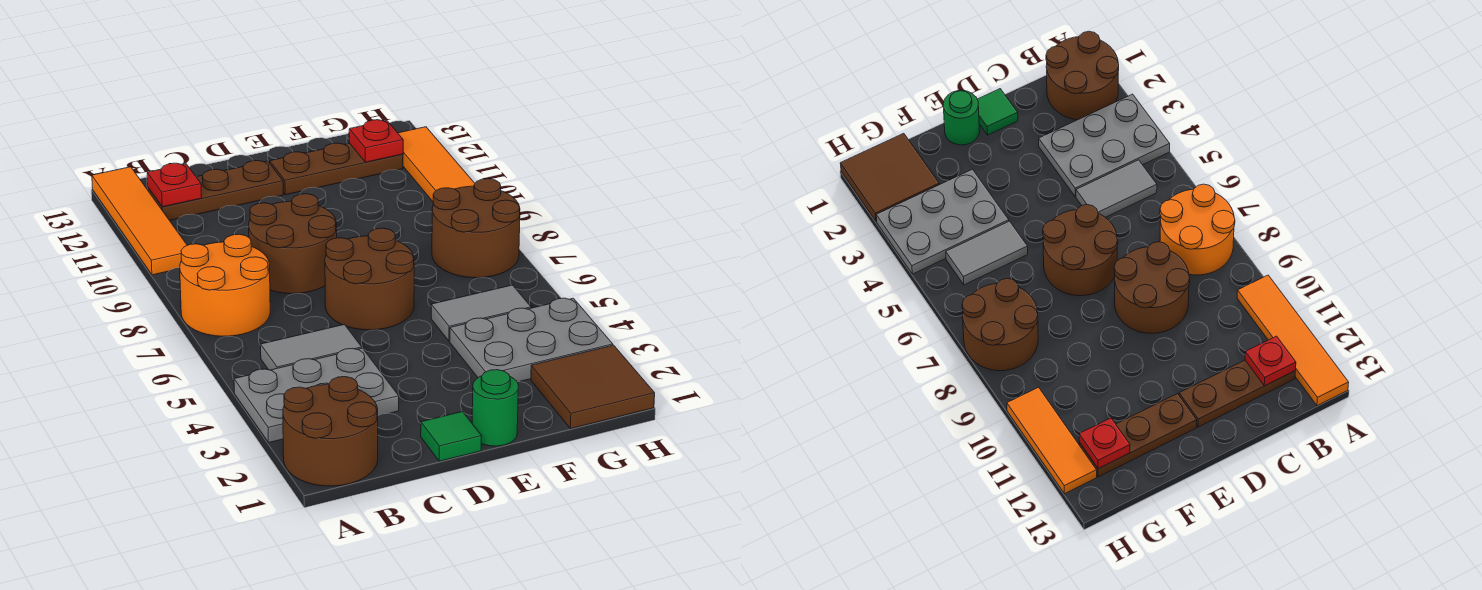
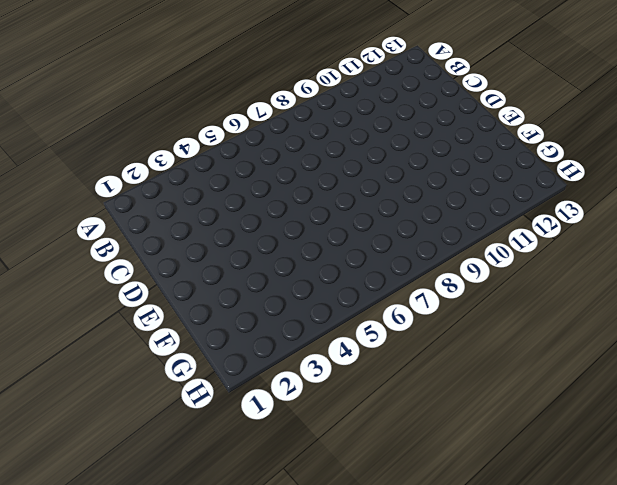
none -> brown 2x2 round brick [283,377,378,486]
none -> grey 2x3 plate [234,348,399,443]
none -> orange 2x2 round brick [180,234,270,336]

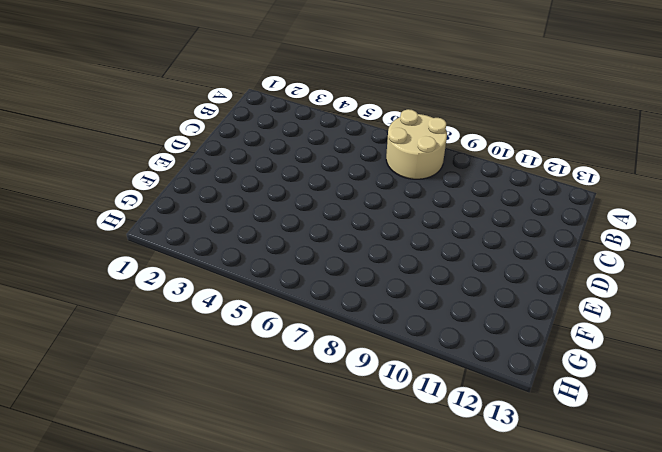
tan 2x2 round brick [386,109,447,179] -> orange 2x2 round brick [180,234,270,336]
none -> brown 2x2 round brick [283,377,378,486]
none -> grey 2x3 plate [234,348,399,443]
none -> orange 1x4 tile [92,167,187,275]

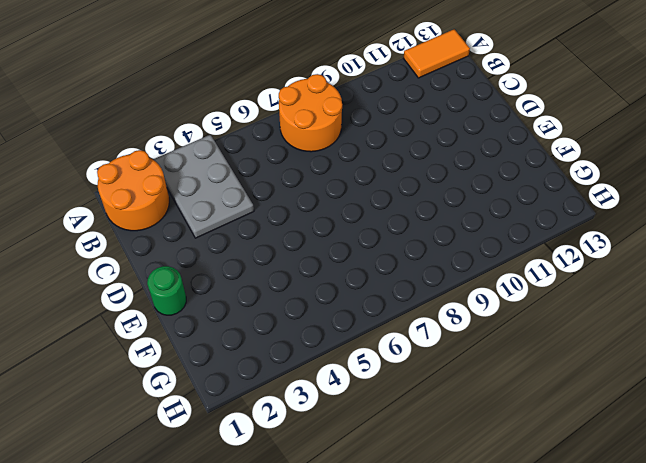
orange 2x2 round brick [97,150,169,231] -> brown 2x2 round brick [283,377,378,486]
orange 1x2 tile [403,29,470,78] -> orange 1x4 tile [92,167,187,275]
none -> grey 1x2 tile [261,325,362,370]
none -> brown 1x3 plate [148,161,283,220]
none -> brown 2x2 round brick [249,194,337,294]

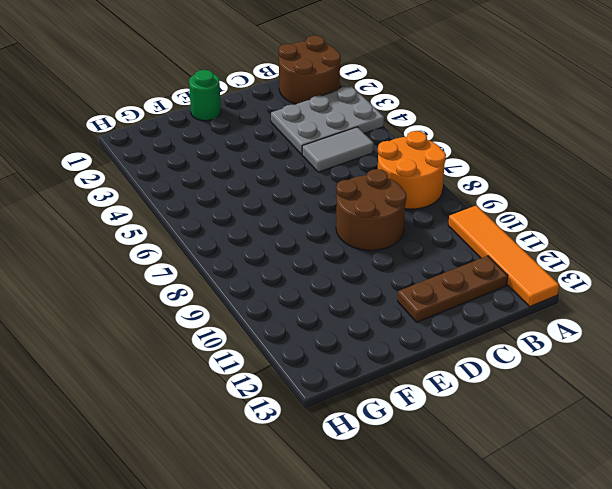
none -> green 1x1 tile [421,412,482,461]
none -> brown 2x2 round brick [325,228,414,330]
none -> brown 1x3 plate [270,143,403,195]

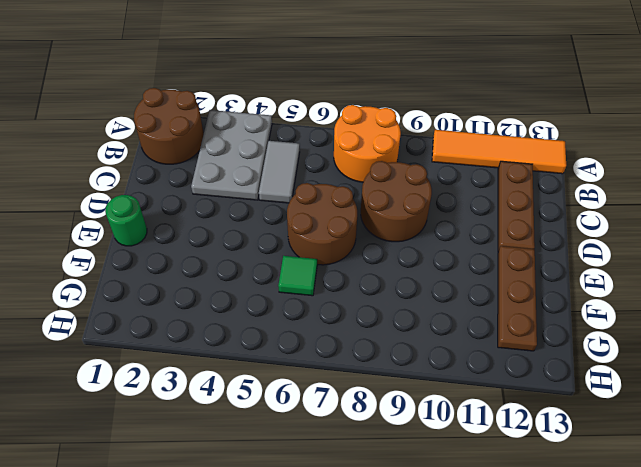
green 1x1 tile [278,256,317,296] -> green 1x1 tile moved to [421,412,482,461]
none -> grey 2x3 plate [450,298,613,382]
none -> grey 1x2 tile [431,285,531,341]
none -> brown 2x2 tile [531,345,655,429]

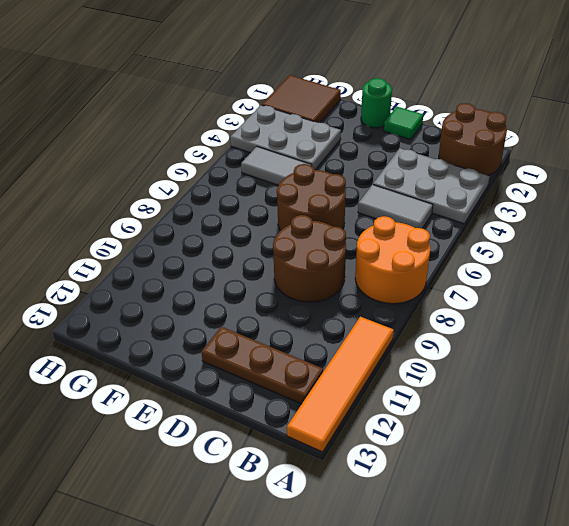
none -> brown 1x3 plate [270,143,403,195]
none -> brown 2x2 round brick [432,179,520,278]
none -> orange 1x3 tile [398,127,475,201]

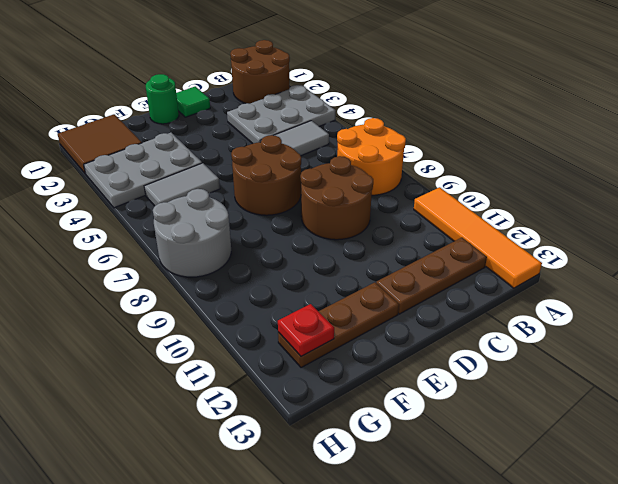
grey 2x2 round brick [153,189,231,277] -> brown 2x2 round brick [432,179,520,278]
none -> orange 1x3 tile [398,127,475,201]
none -> red 1x1 plate [147,163,202,207]

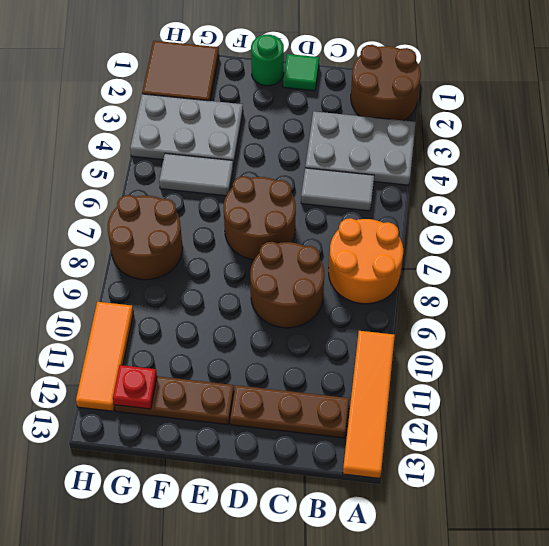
none -> red 1x1 plate [147,163,202,207]

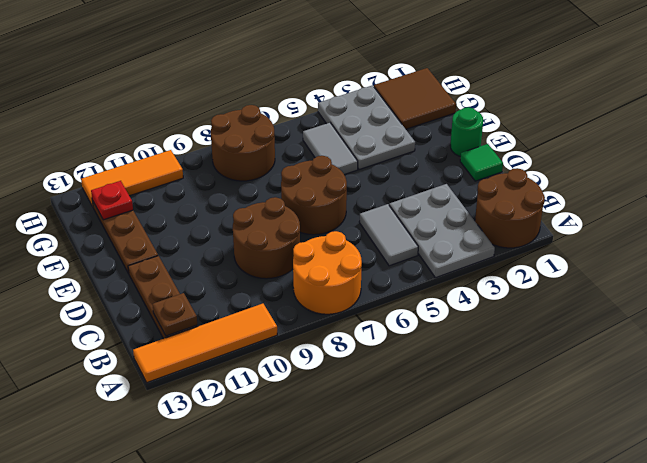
brown 1x1 plate [152,293,197,336] -> red 1x1 plate [147,163,202,207]

